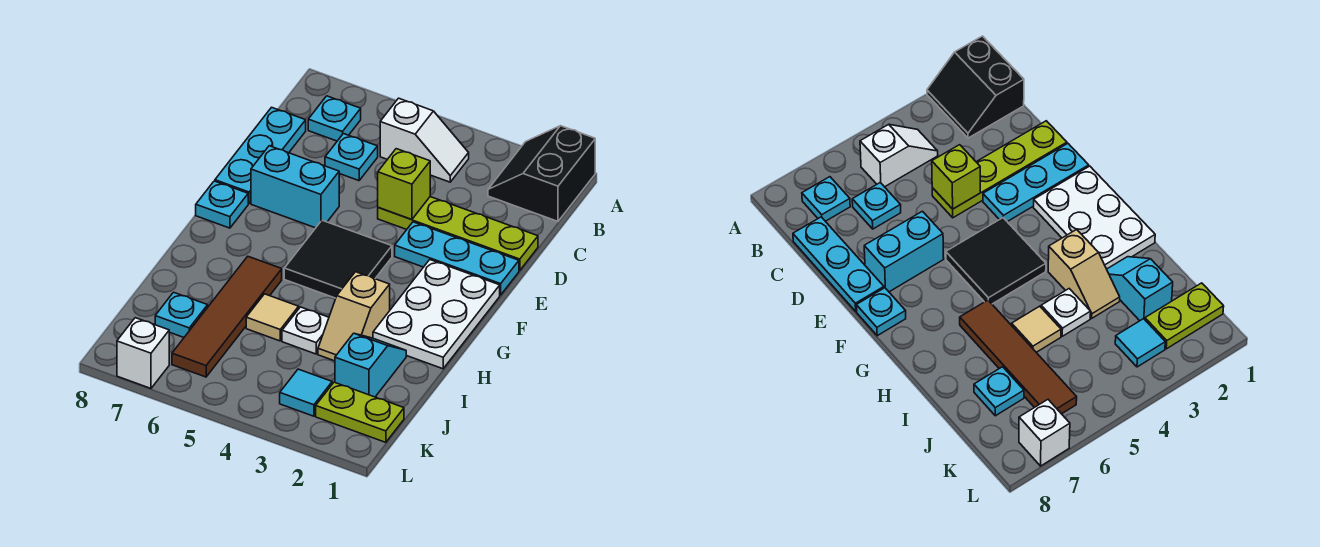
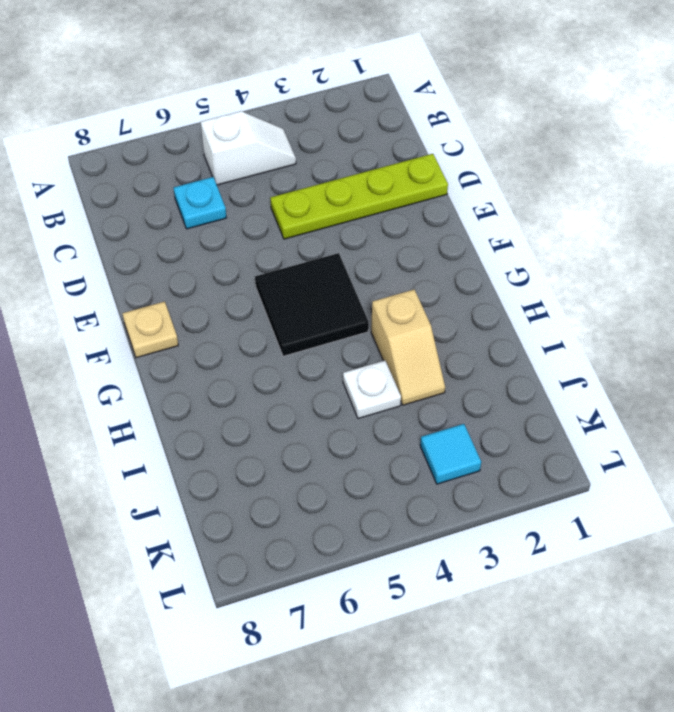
tan 1x1 plate [122,301,178,358] -> cyan 1x1 plate [196,181,248,228]
none -> black 2x2 slope [488,126,595,221]
none -> cyan 1x1 plate [308,96,361,141]
none -> cyan 1x3 plate [215,107,306,204]

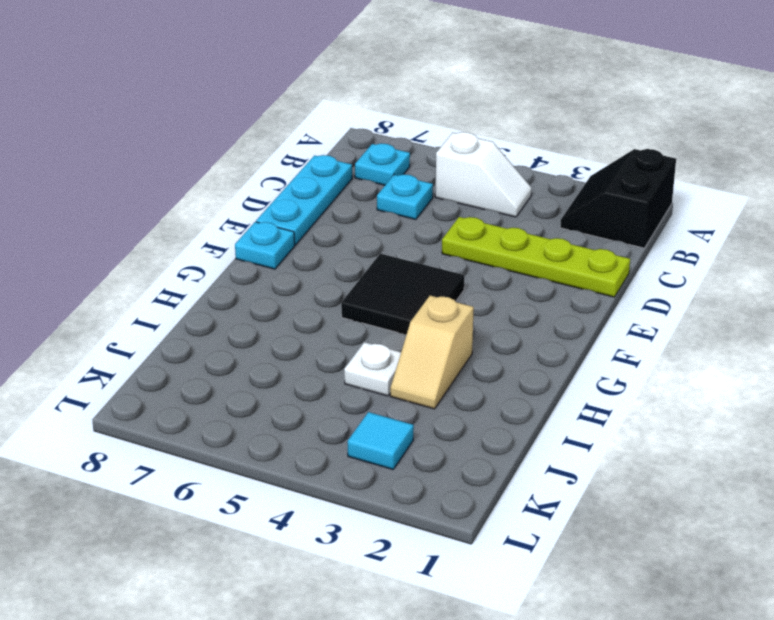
none -> cyan 1x3 plate [395,222,519,295]
none -> cyan 1x2 brick [251,146,339,228]
none -> white 2x3 plate [373,260,500,369]

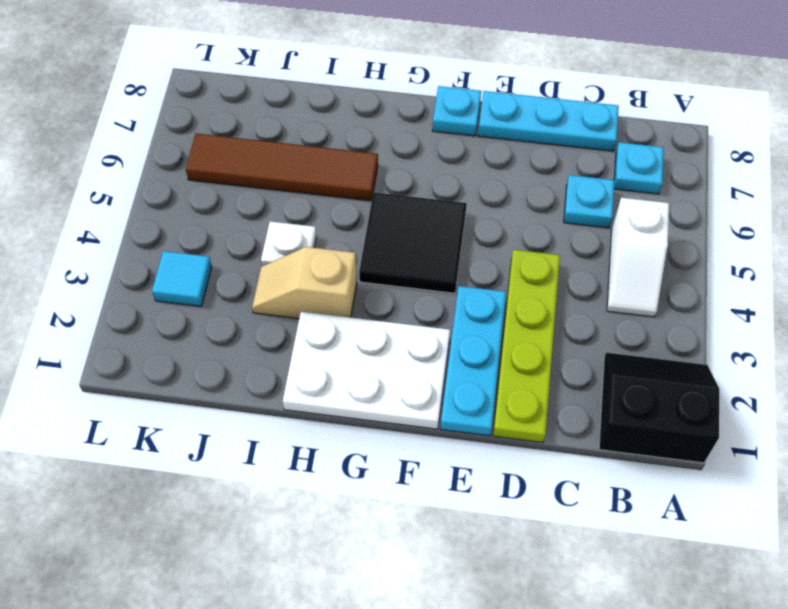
none -> cyan 1x2 brick [251,146,339,228]
none -> cyan 1x2 slope [335,333,406,397]
none -> tan 1x1 tile [246,294,299,341]

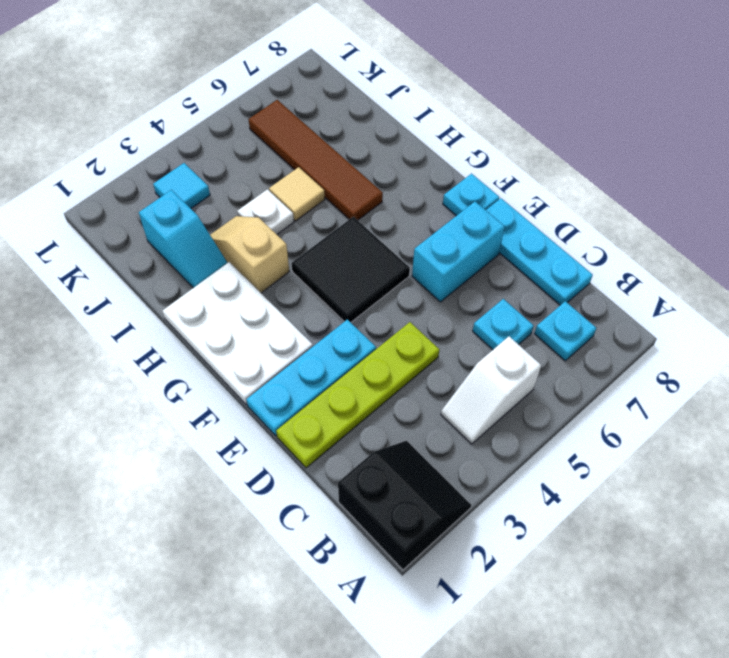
none -> cyan 1x1 plate [155,292,208,337]
none -> lime 1x2 plate [316,382,404,442]
none -> white 1x1 brick [117,318,169,388]

